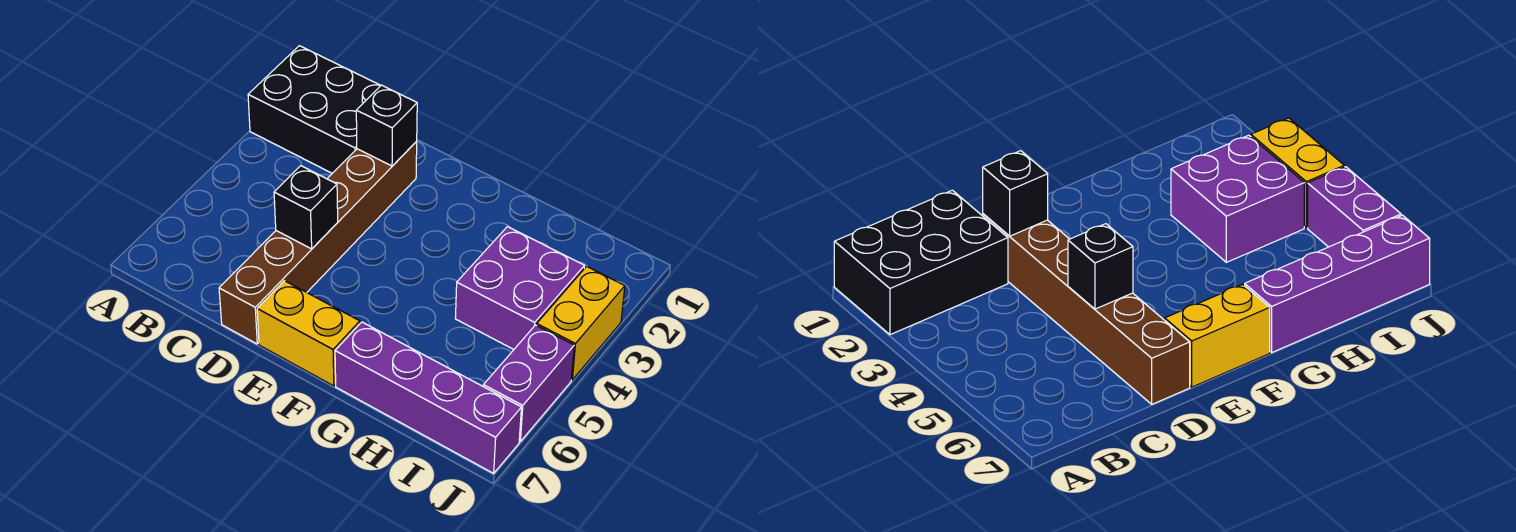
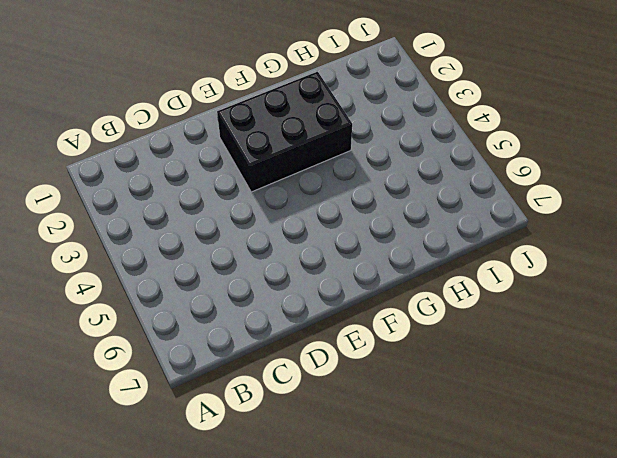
black 2x3 brick [217,72,352,192] -> black 2x3 brick moved to [248,46,381,173]
none -> brown 1x6 brick [219,142,417,344]
none -> yellow 1x2 brick [257,281,360,386]

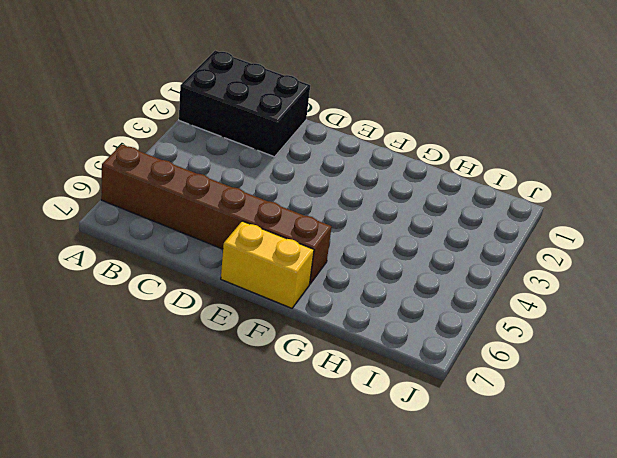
brown 1x6 brick [101,144,332,284] -> brown 1x6 brick turned to [219,142,417,344]
none -> purple 1x4 brick [335,322,521,473]
none -> purple 2x2 brick [455,227,584,349]

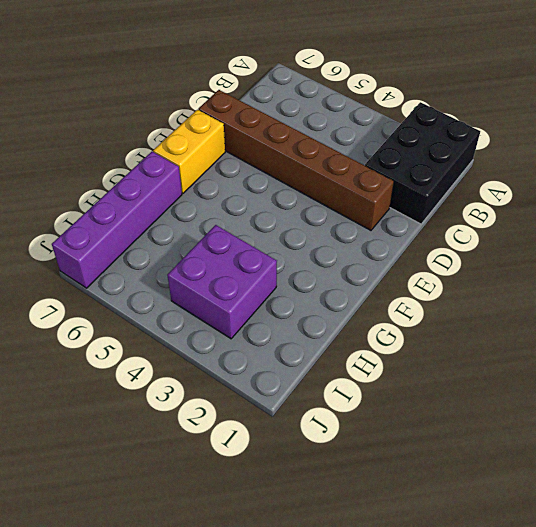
none -> yellow 1x2 brick [537,266,625,380]
none -> purple 1x2 brick [483,325,574,441]

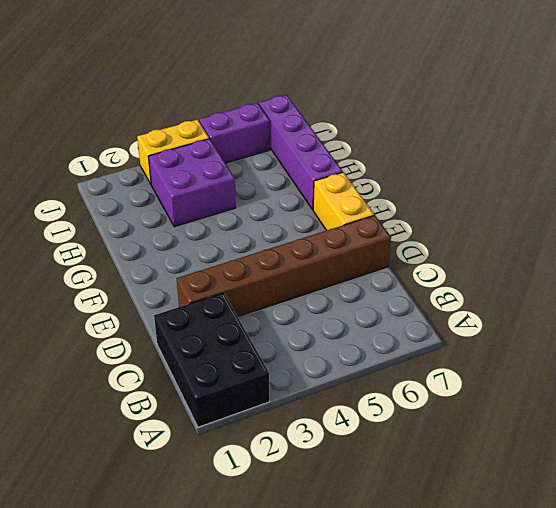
none -> black 1x1 brick [356,85,417,166]
none -> black 1x1 brick [274,166,338,249]

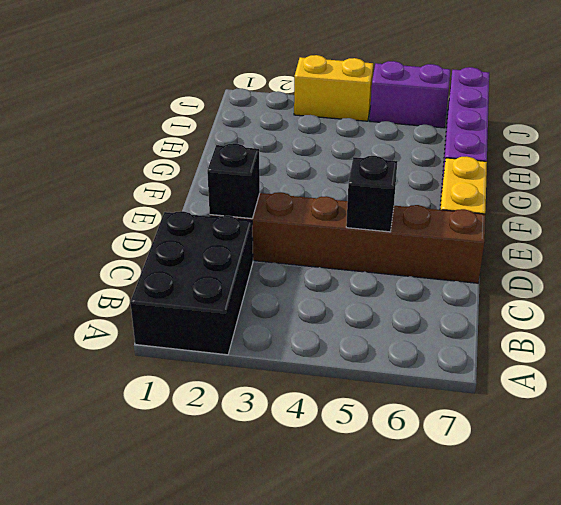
none -> purple 2x2 brick [455,227,584,349]

